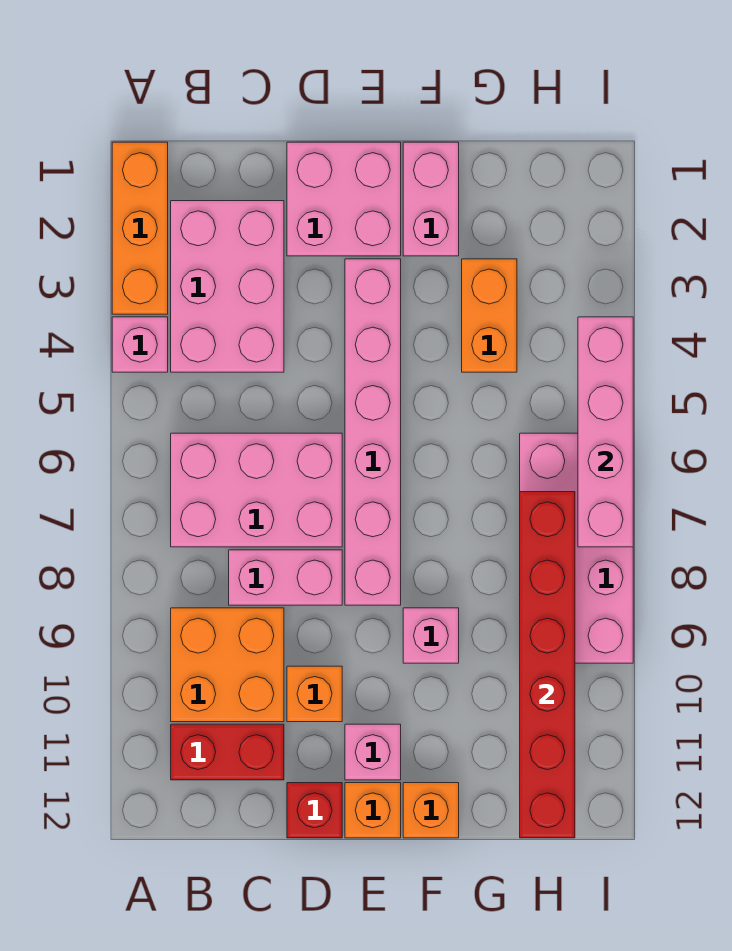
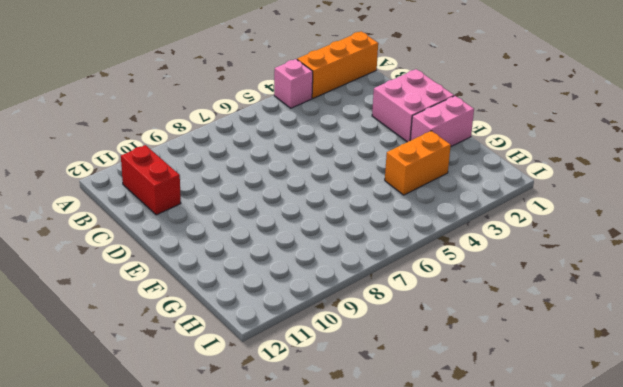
none -> pink 2x3 brick [171,201,284,372]
none -> pink 2x3 brick [171,433,342,547]
none -> orange 2x2 brick [171,608,284,722]

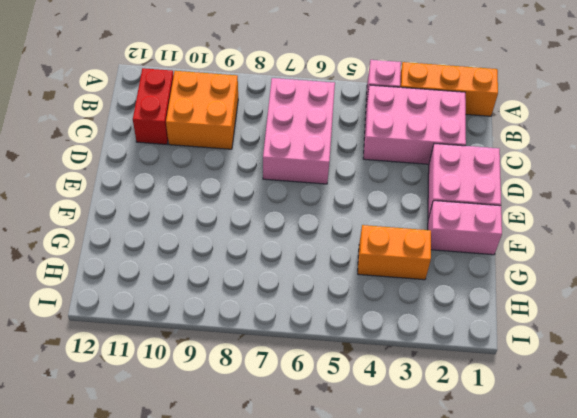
none -> pink 1x2 brick [229,550,342,605]
none -> orange 1x1 brick [287,666,342,722]
none -> red 1x1 brick [287,783,342,838]

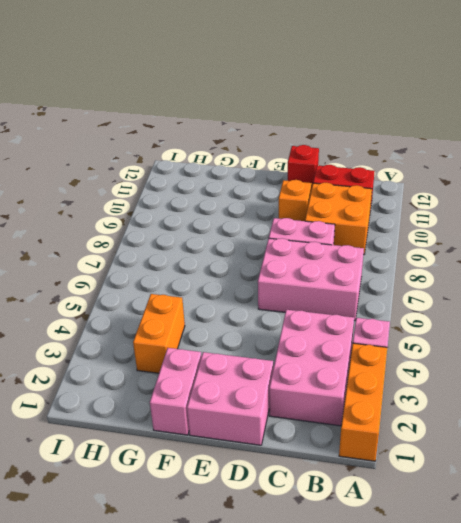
none -> pink 1x6 brick [345,259,401,605]
none -> pink 1x1 brick [345,724,401,780]
none -> orange 1x1 brick [345,783,401,838]

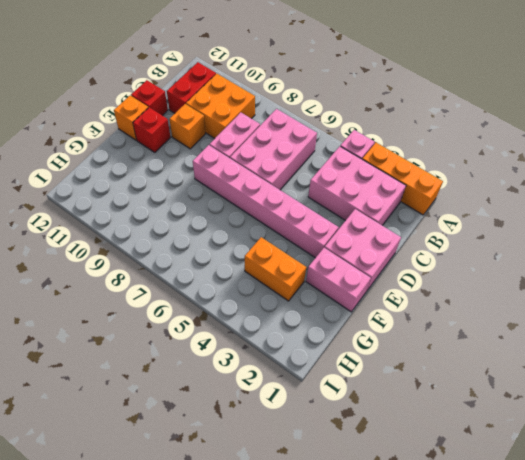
red 1x1 brick [133,107,170,153] -> pink 1x1 brick [345,724,401,780]
none -> pink 1x1 brick [403,608,459,663]
none -> orange 1x1 brick [403,783,459,838]
none -> pink 2x4 brick [520,433,633,663]

